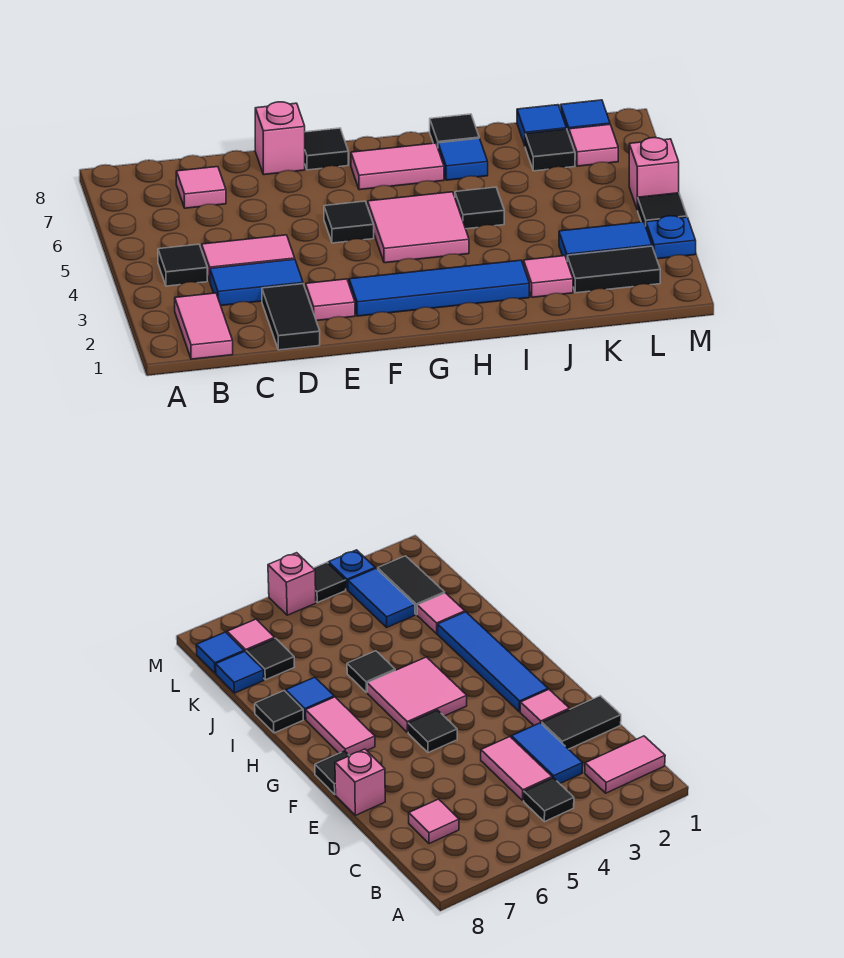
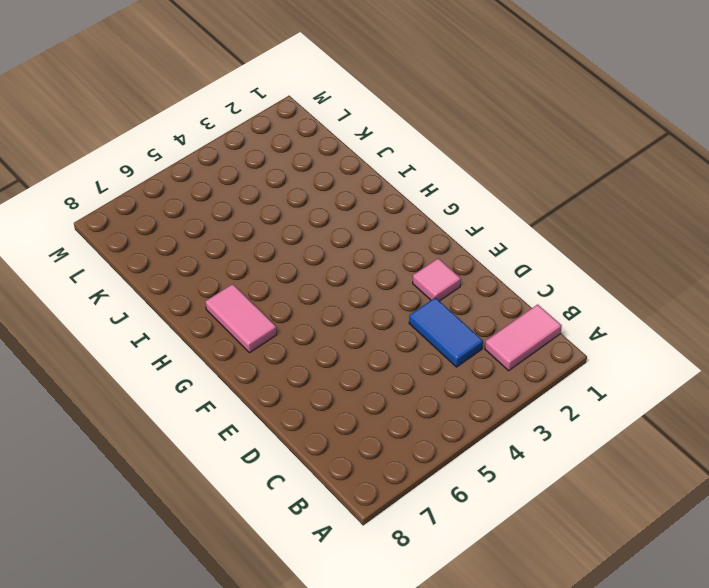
none -> black 1x1 tile [158,244,207,286]
none -> pink 1x2 tile [202,235,295,281]
none -> pink 1x1 tile [176,167,226,208]

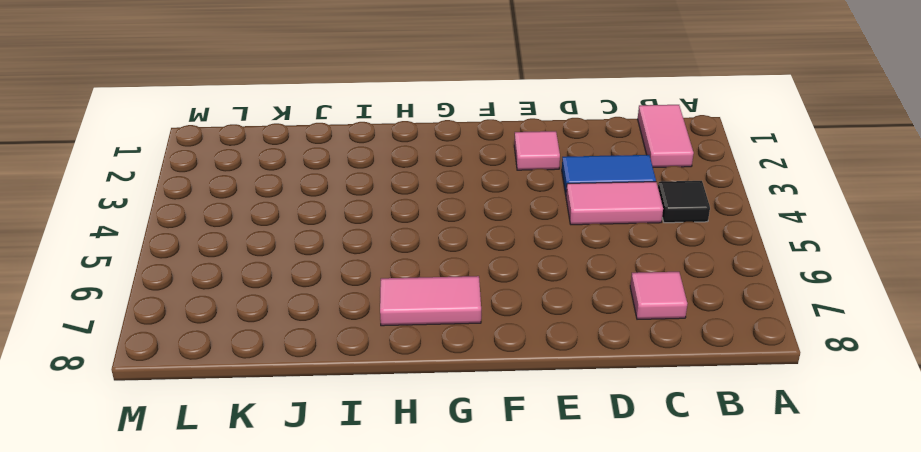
none -> black 1x2 tile [262,284,320,350]
none -> pink 1x1 brick [255,102,305,175]
none -> blue 1x4 tile [349,260,529,316]

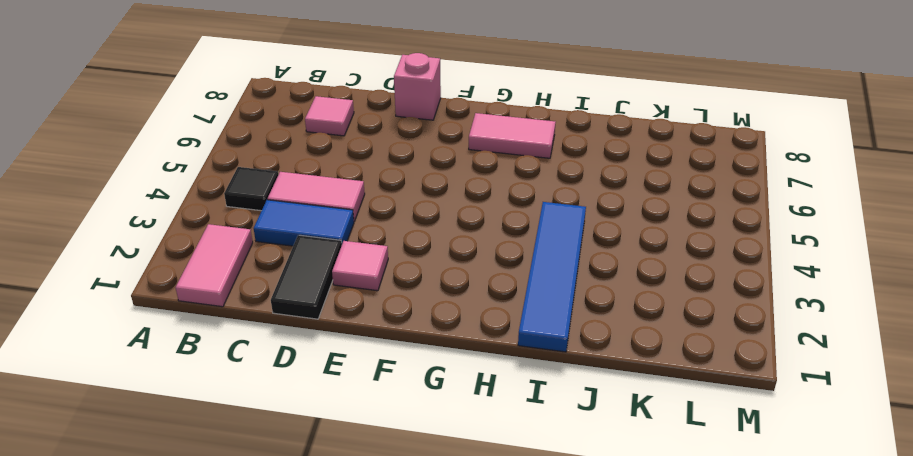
blue 1x4 tile [518,202,586,352] -> blue 1x4 tile turned to [349,260,529,316]
none -> black 1x1 tile [324,201,374,243]
none -> black 1x1 tile [305,128,348,170]
none -> pink 2x2 tile [368,192,469,263]

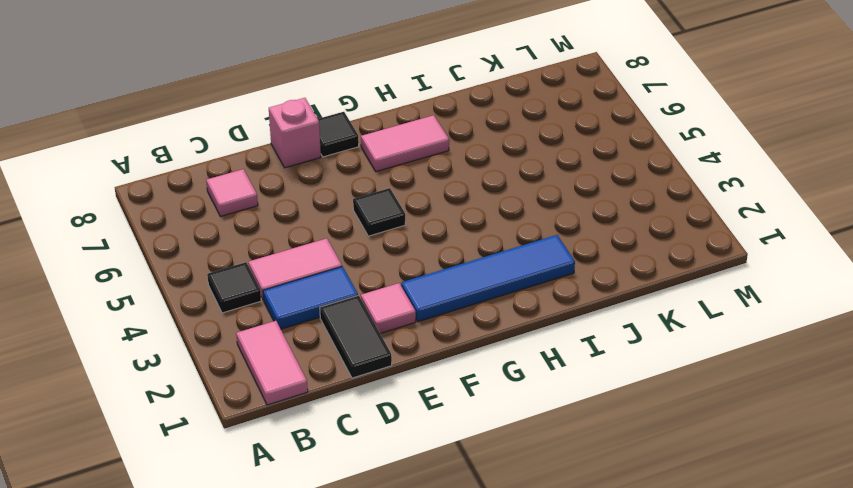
none -> pink 2x2 tile [368,192,469,263]
none -> black 1x1 tile [455,187,504,229]
none -> blue 1x1 tile [438,138,488,180]

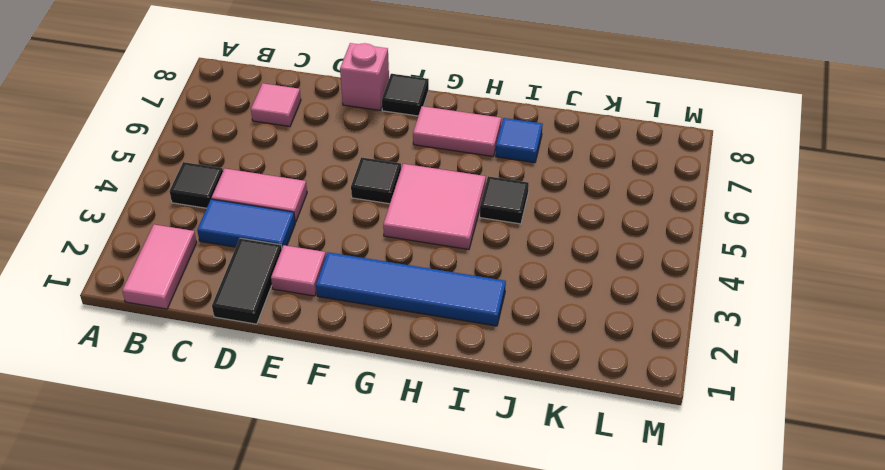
none -> black 1x1 tile [430,114,479,147]
none -> pink 1x1 tile [524,256,573,297]
none -> black 1x2 tile [567,246,660,293]

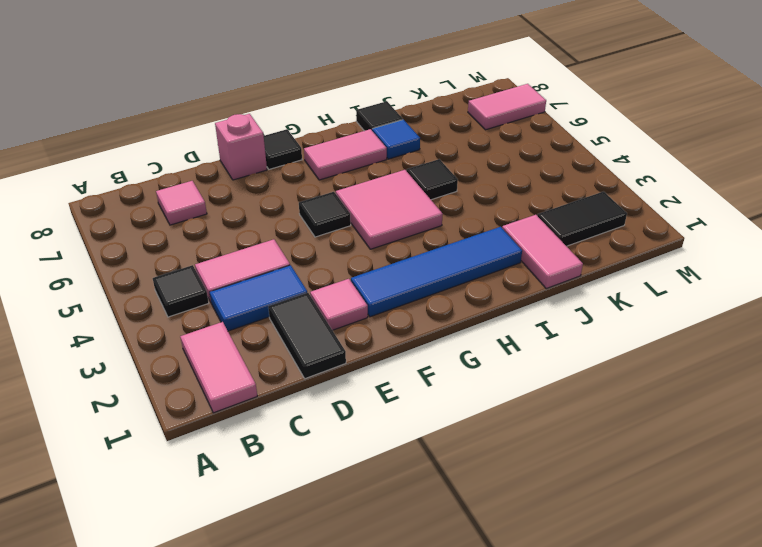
pink 1x2 tile [502,215,583,288] -> pink 1x1 tile [524,256,573,297]
pink 1x2 tile [468,84,546,130] -> pink 1x1 tile [569,124,618,166]
none -> blue 1x2 tile [559,222,652,259]
none -> black 1x1 tile [525,129,575,171]
none -> blue 1x1 tile [517,105,566,145]

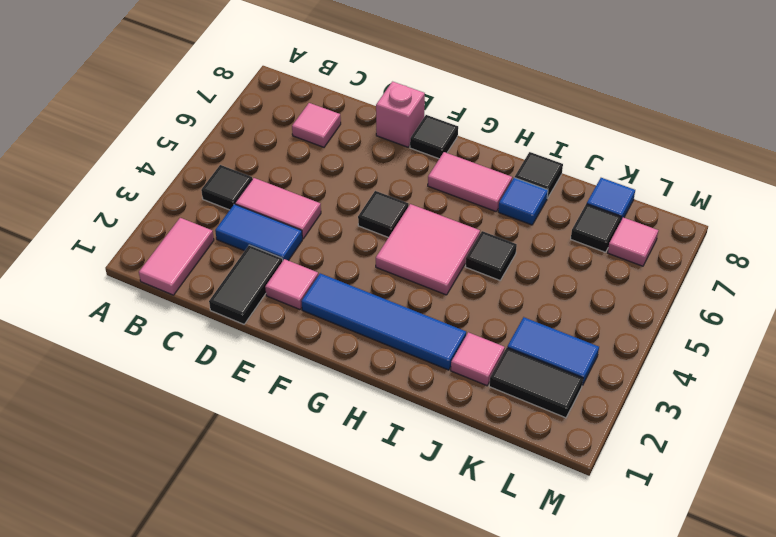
none -> blue 1x1 tile [561,100,610,133]
none -> blue 1x1 plate [646,216,696,259]
none -> black 1x1 tile [638,193,687,226]

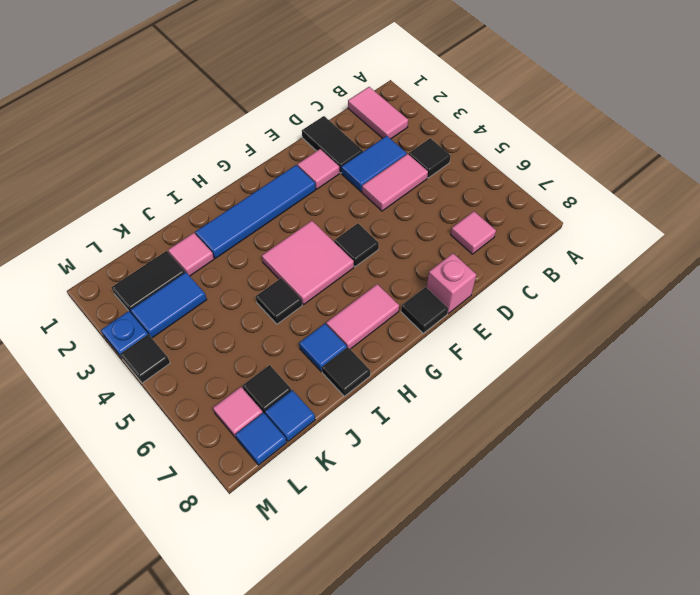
none -> pink 1x1 brick [629,138,679,210]

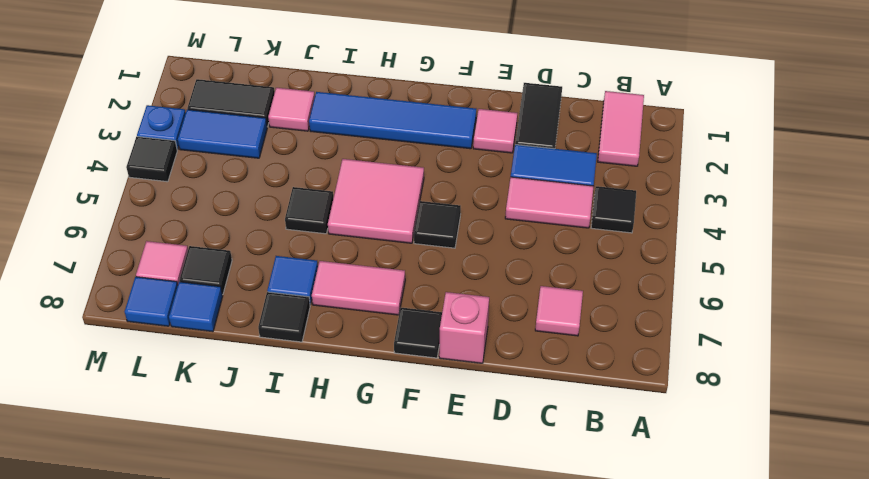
none -> pink 1x1 brick [629,138,679,210]

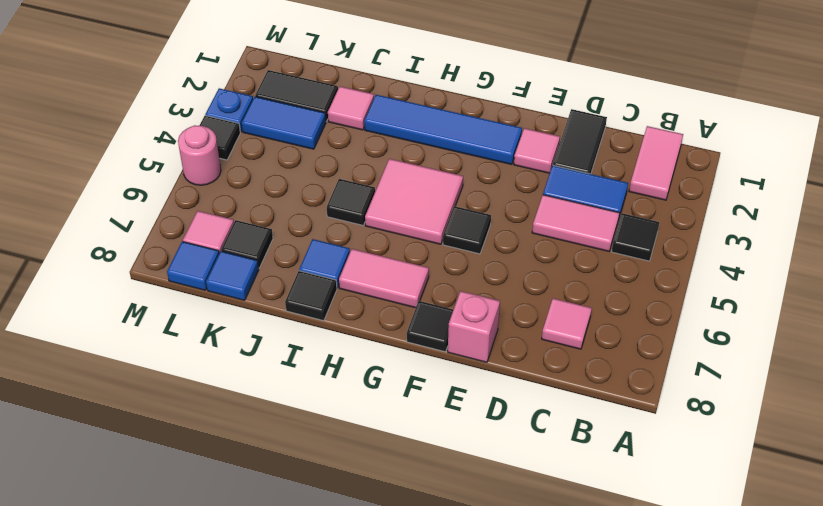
pink 1x1 round brick [178,125,221,185] -> pink 1x1 brick [629,138,679,210]

